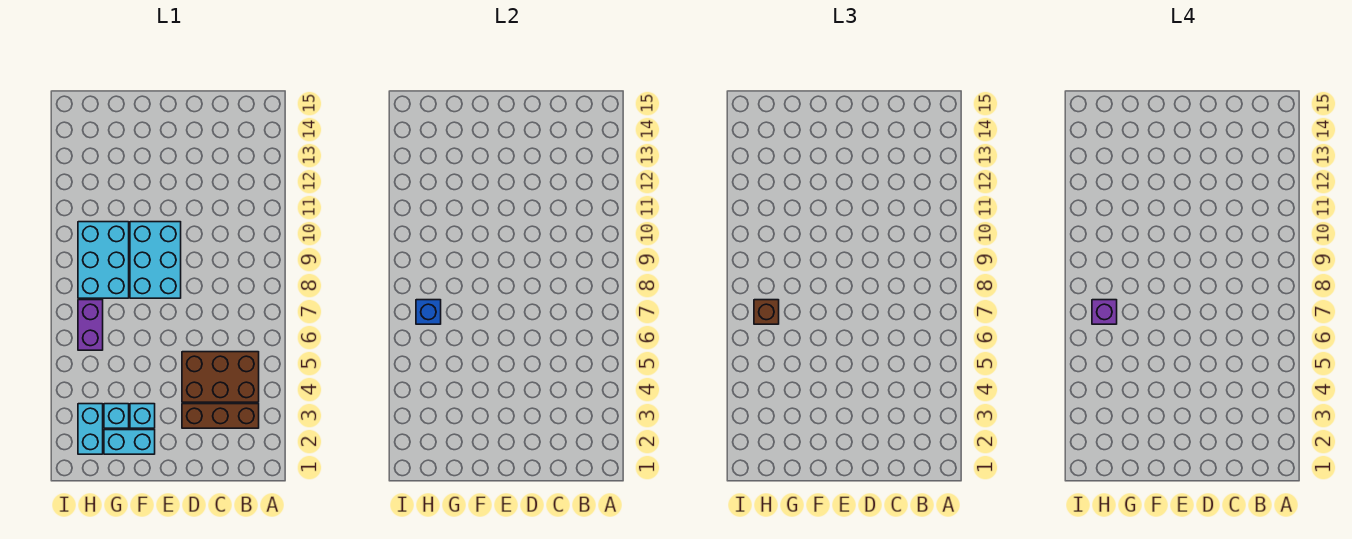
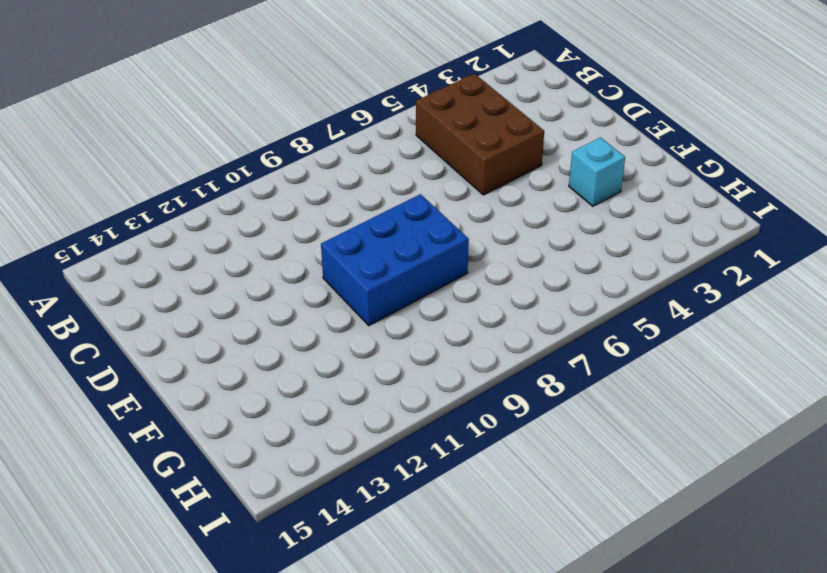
blue 2x3 brick [321,194,469,326] -> cyan 2x3 brick [130,222,181,298]
none -> brown 1x3 brick [182,404,259,428]
none -> cyan 1x2 brick [104,430,155,454]
none -> cyan 1x1 brick [104,404,129,428]

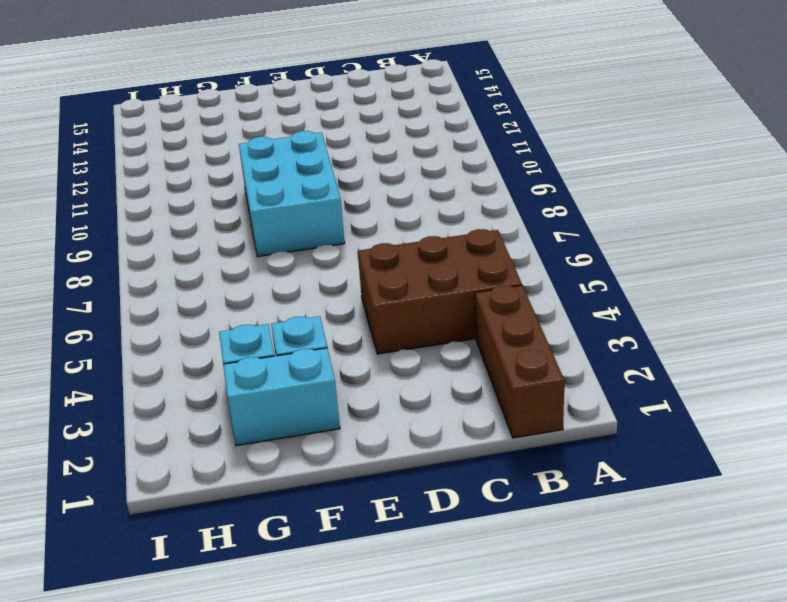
brown 1x3 brick [475,285,564,438] -> brown 1x3 brick turned to [182,404,259,428]
none -> cyan 2x3 brick [78,222,129,298]
none -> cyan 1x2 brick [78,404,103,454]
none -> purple 1x2 brick [78,300,103,350]

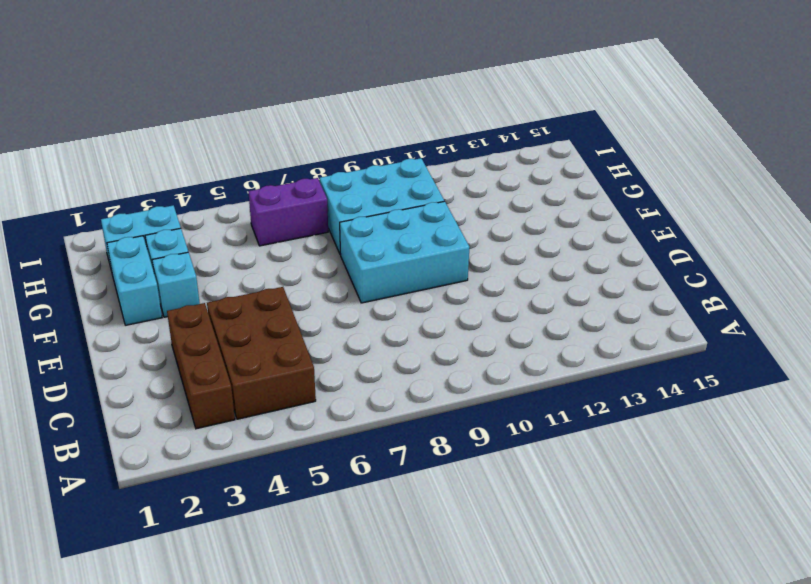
none -> blue 1x1 brick [416,300,441,324]
none -> brown 1x1 brick [754,300,779,324]
none -> purple 1x1 brick [1092,300,1117,324]

